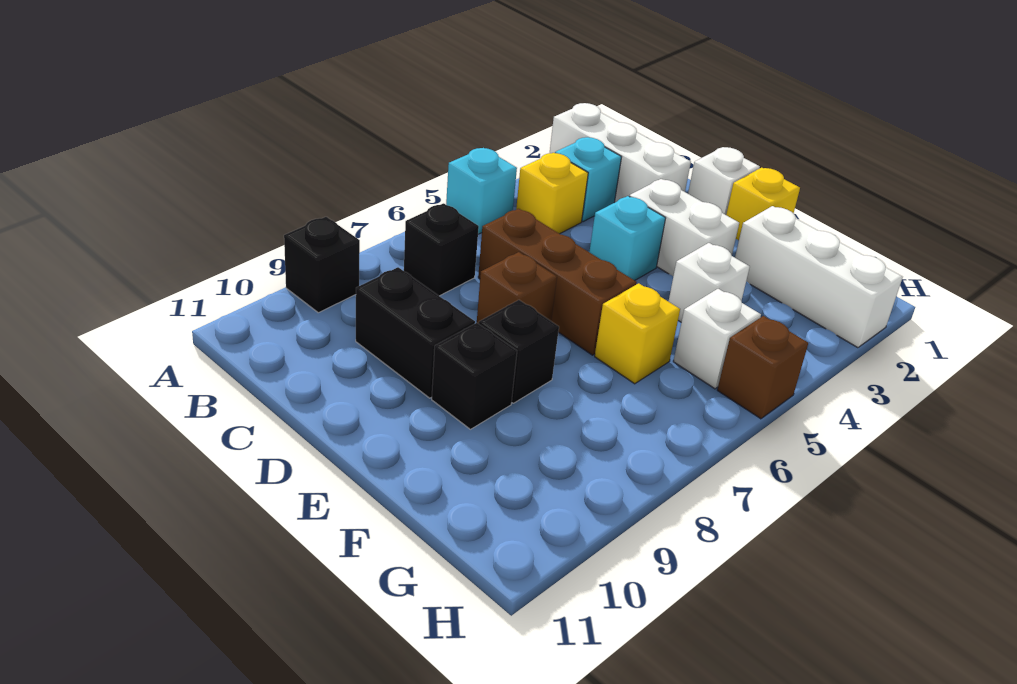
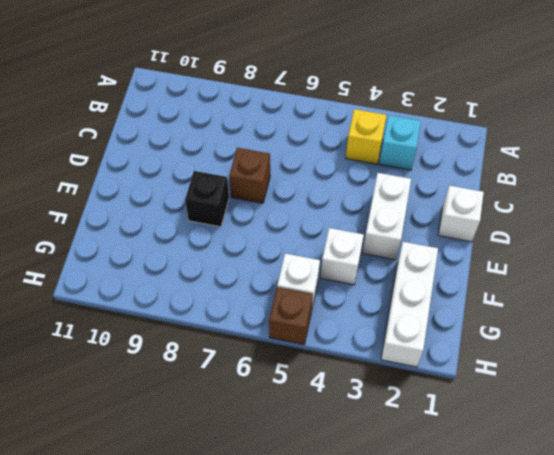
none -> white 1x3 brick [550,103,691,202]
none -> cyan 1x1 brick [446,148,517,234]
none -> black 1x1 brick [284,217,360,313]

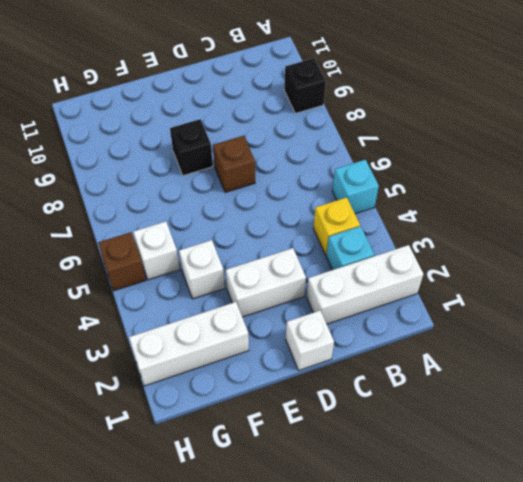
none -> black 1x1 brick [404,203,479,296]
none -> brown 1x3 brick [478,209,637,355]
none -> black 1x2 brick [356,267,475,398]

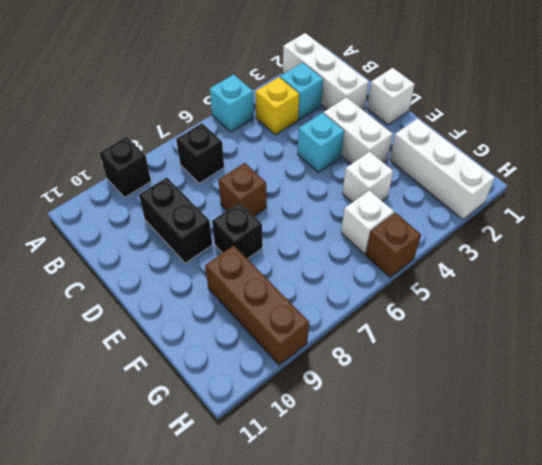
brown 1x3 brick [205,246,309,365] -> brown 1x3 brick moved to [478,209,637,355]
none -> yellow 1x1 brick [726,168,800,240]
none -> black 1x1 brick [432,323,517,429]
none -> yellow 1x1 brick [595,283,680,384]

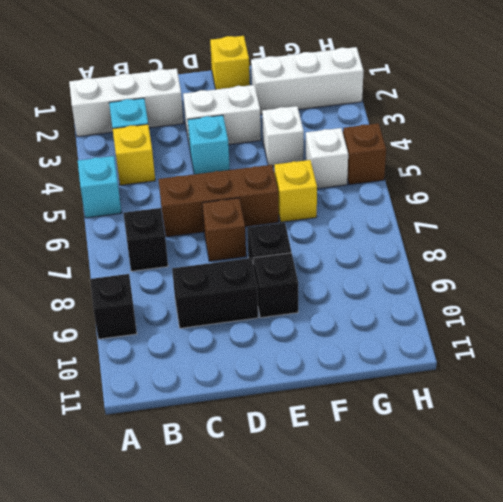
none -> white 1x1 brick [688,147,760,215]

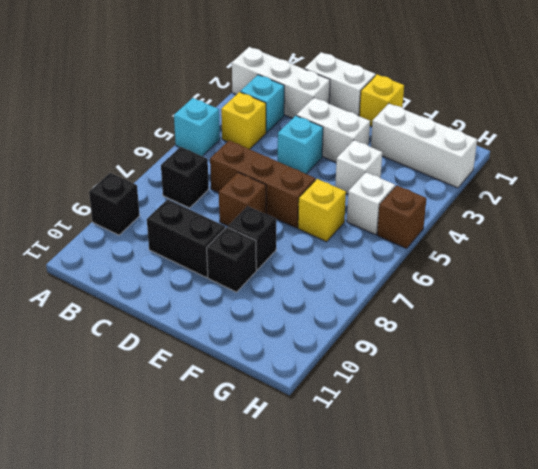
white 1x2 brick [304,52,376,116] -> white 1x1 brick [688,147,760,215]

